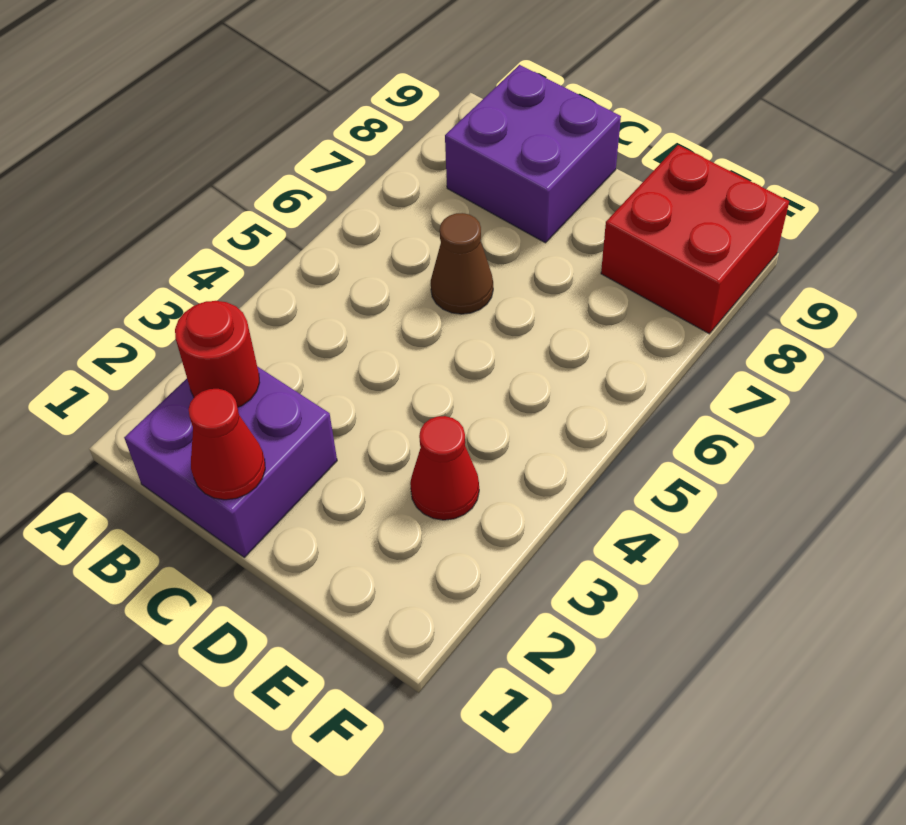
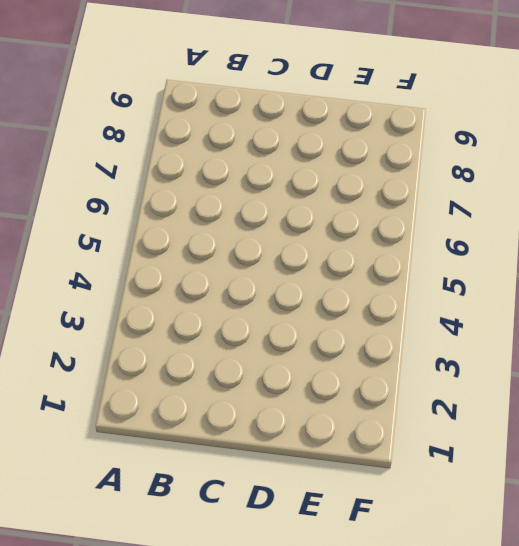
none -> purple 2x2 brick [124,366,337,557]
none -> purple 2x2 brick [445,65,621,243]

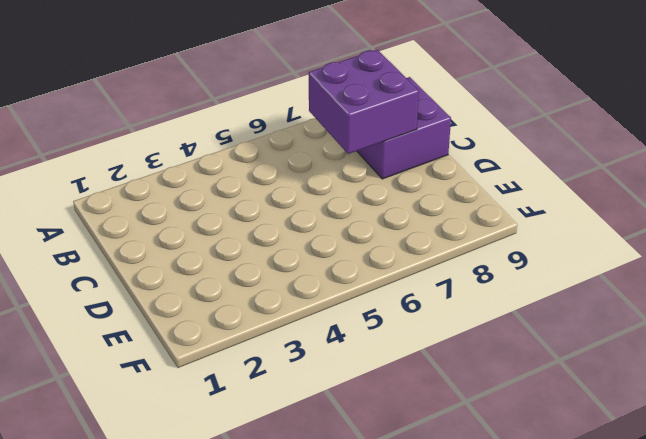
purple 2x2 brick [309,50,419,154] -> purple 2x2 brick moved to [124,366,337,557]
none -> brown 1x1 cone [431,213,493,314]
none -> red 1x1 cone [410,416,479,520]

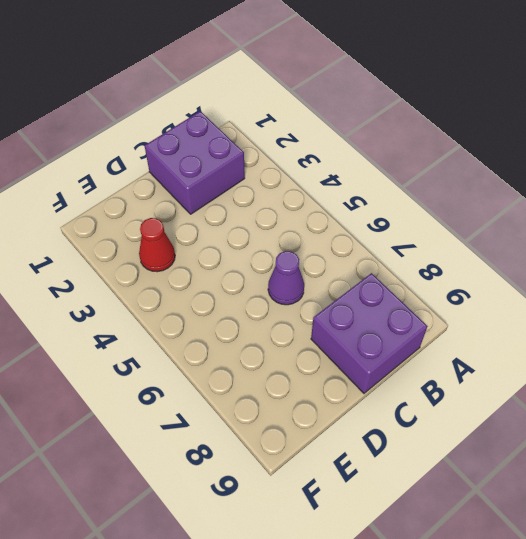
purple 1x1 cone [268,251,304,305] -> brown 1x1 cone [431,213,493,314]
none -> red 2x2 brick [601,145,789,334]
none -> red 1x1 round brick [175,301,260,407]

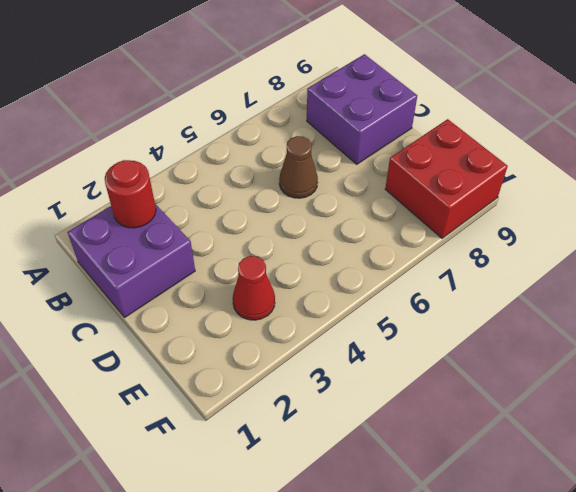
none -> red 1x1 cone [188,389,265,500]

